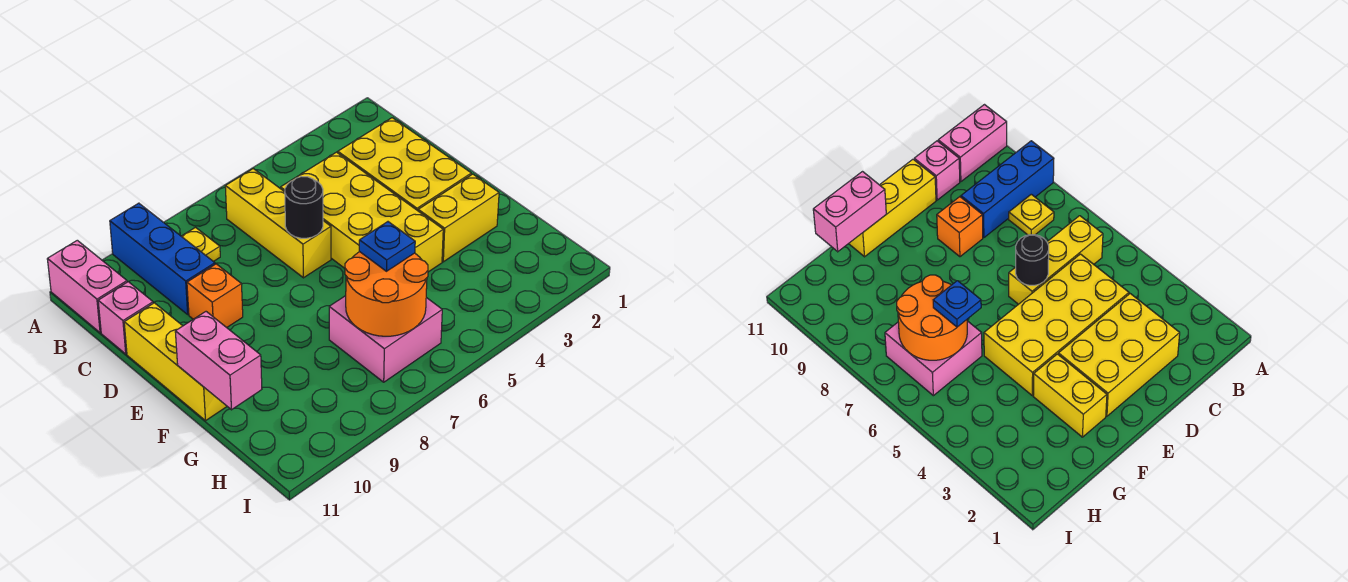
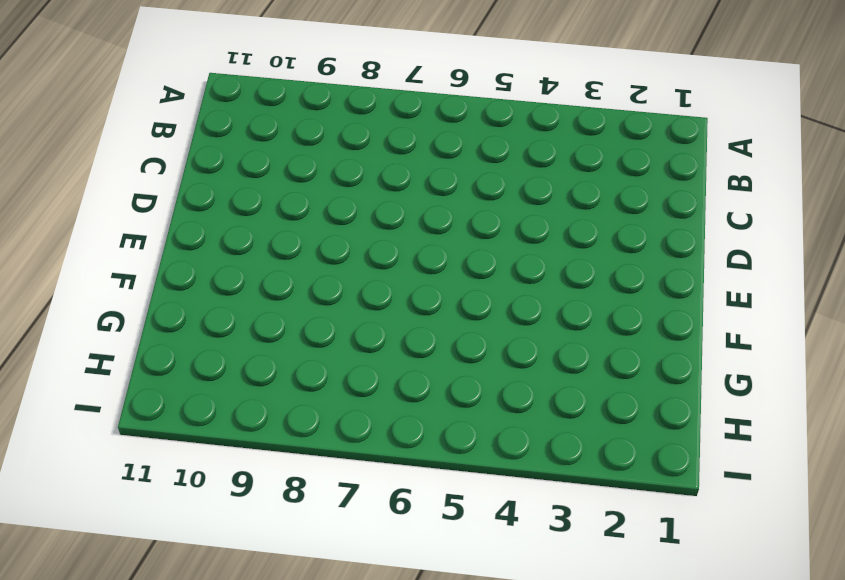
none -> blue 1x3 brick [110,203,215,314]
none -> pink 1x2 brick [47,240,127,333]
none -> yellow 1x3 brick [225,169,331,278]

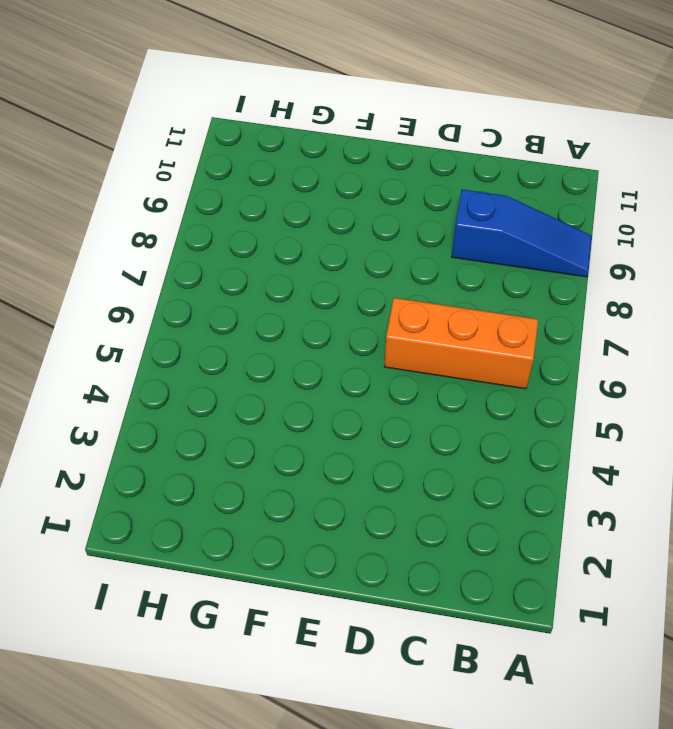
blue 1x3 slope [452,189,592,277] -> blue 1x3 brick [110,203,215,314]
orange 1x3 brick [384,298,538,389] -> yellow 1x3 brick [225,169,331,278]
none -> pink 1x2 brick [47,240,127,333]
none -> yellow 1x1 plate [181,228,220,262]
none -> yellow 2x3 brick [338,118,471,211]

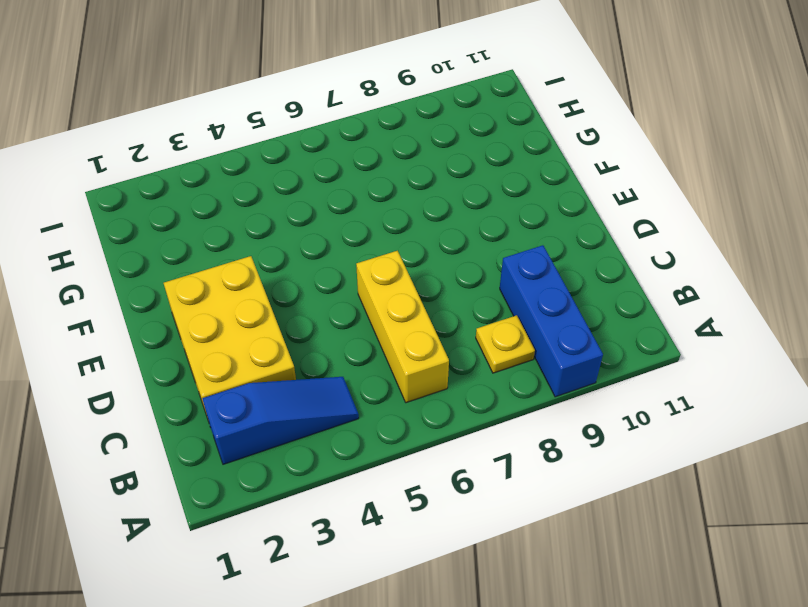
blue 1x3 slope [202,377,359,464] -> none
none -> pink 1x2 brick [47,240,127,333]
none -> yellow 2x4 brick [281,152,443,272]
none -> pink 1x1 brick [98,282,153,354]

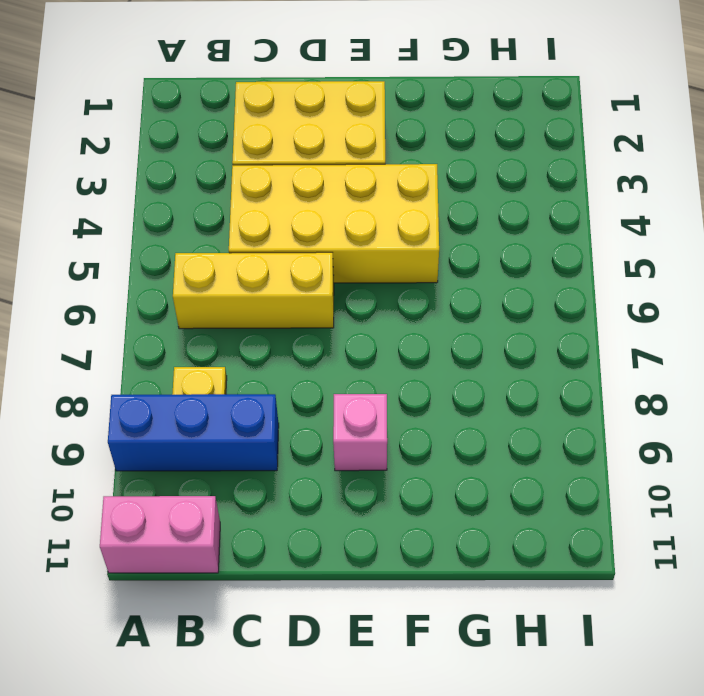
pink 1x1 brick [333,394,387,471] -> pink 1x1 brick moved to [98,282,153,354]
none -> orange 1x1 brick [187,264,243,328]
none -> yellow 1x3 brick [124,303,227,421]
none -> yellow 1x2 brick [418,174,499,262]

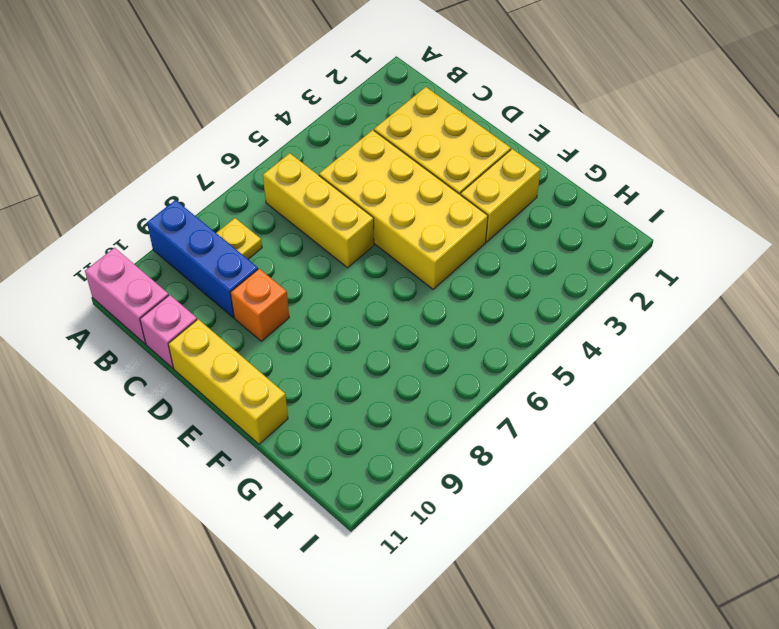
none -> pink 2x2 brick [329,296,442,382]
none -> black 1x1 round brick [285,176,323,238]
none -> pink 1x2 brick [175,312,262,410]

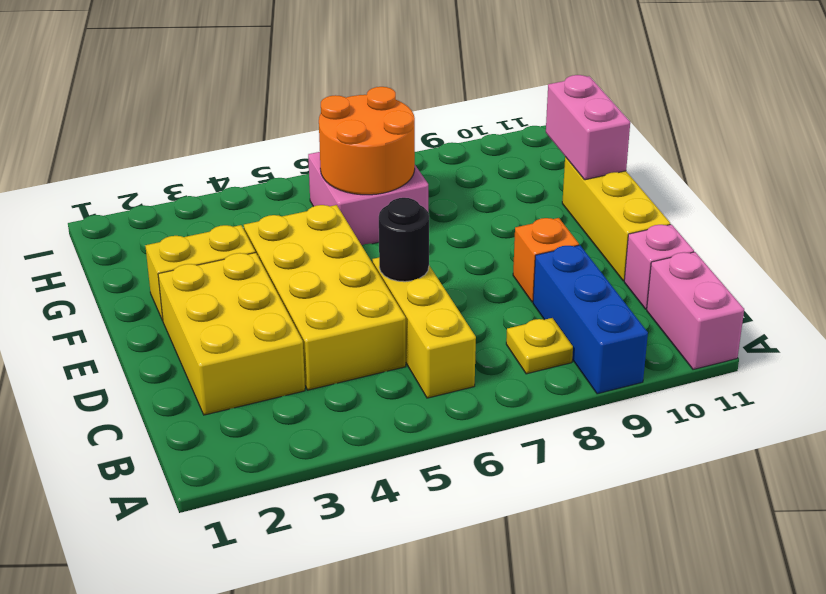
none -> blue 1x1 plate [359,222,415,271]

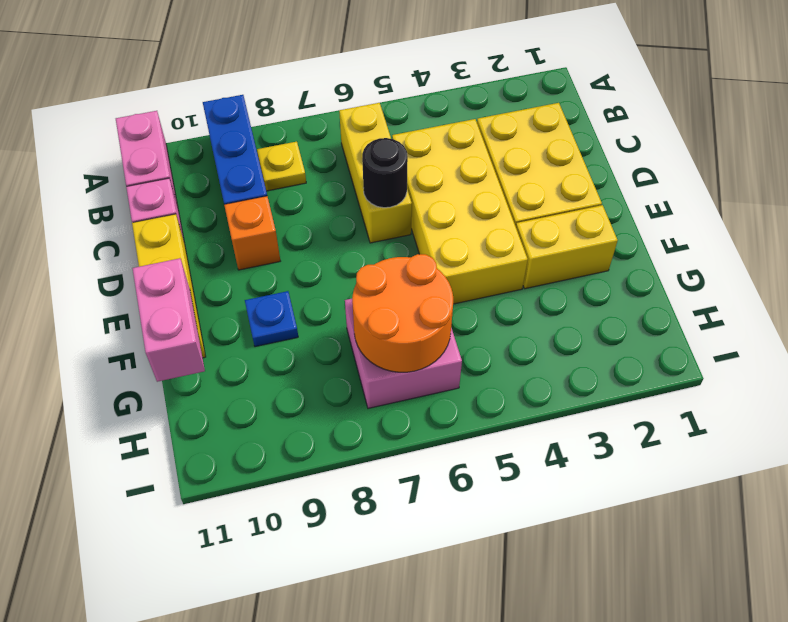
blue 1x1 plate [245,291,298,347] -> blue 1x1 plate moved to [359,222,415,271]

